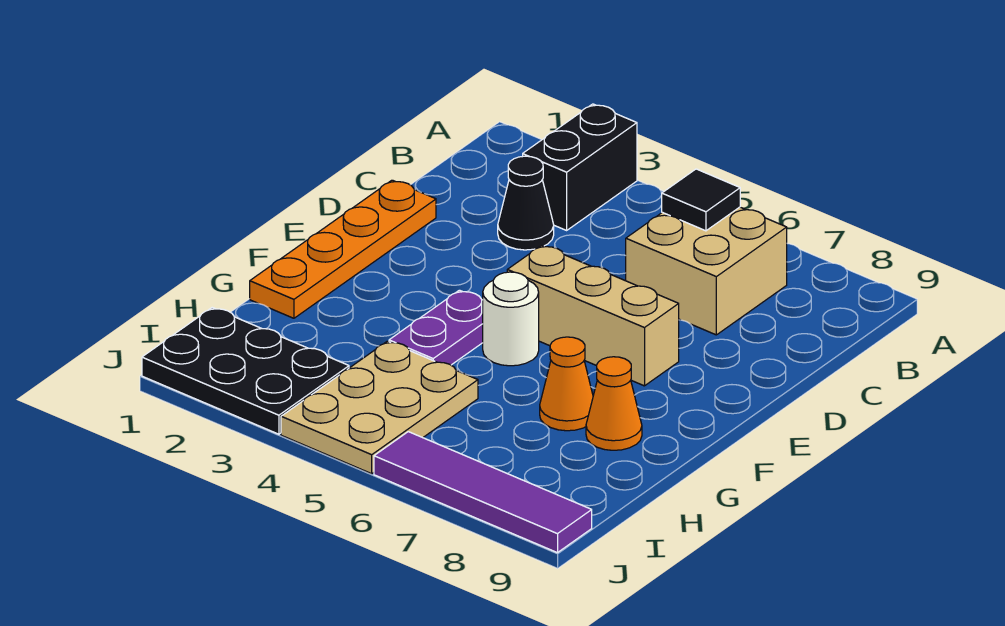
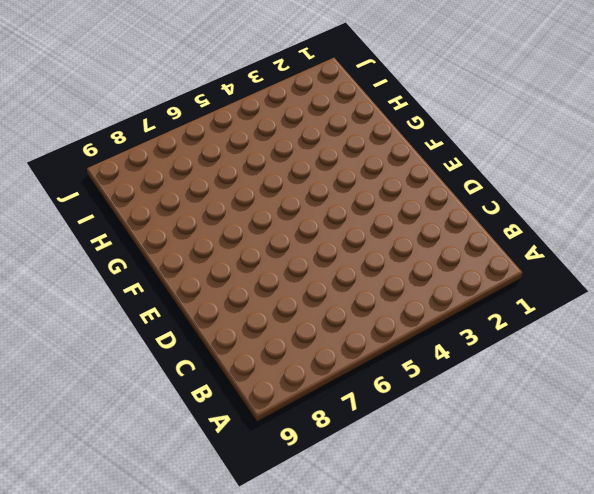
none -> black 1x2 brick [523,104,637,230]
none -> tan 2x2 brick [626,207,787,335]
none -> black 1x1 cone [498,156,554,250]

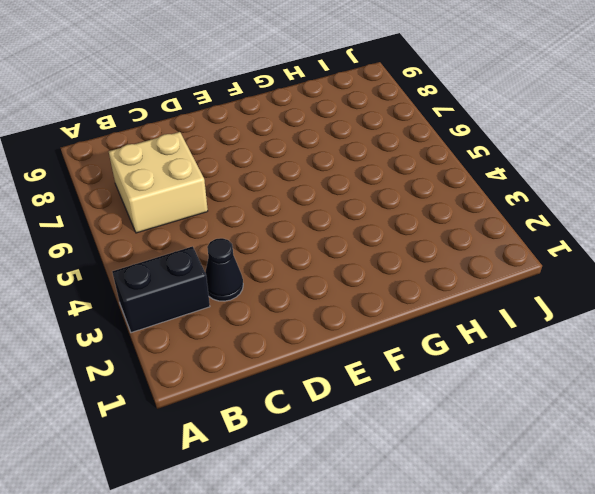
none -> orange 1x4 plate [250,180,436,318]
none -> tan 1x3 brick [507,245,679,386]
none -> purple 1x2 plate [389,290,483,365]

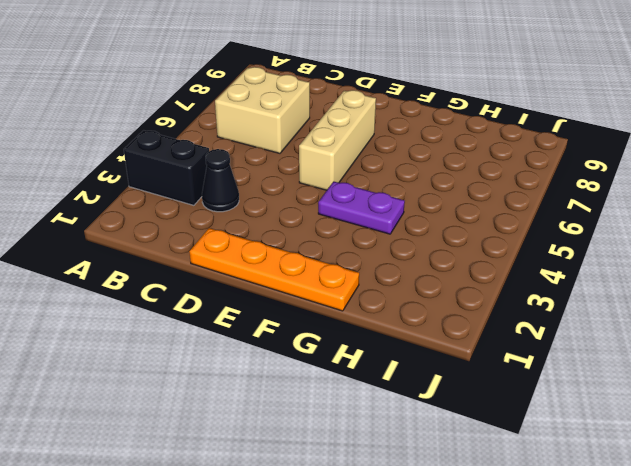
none -> white 1x1 round brick [483,272,539,366]
none -> orange 1x1 cone [540,337,593,431]
none -> orange 1x1 cone [586,357,642,450]

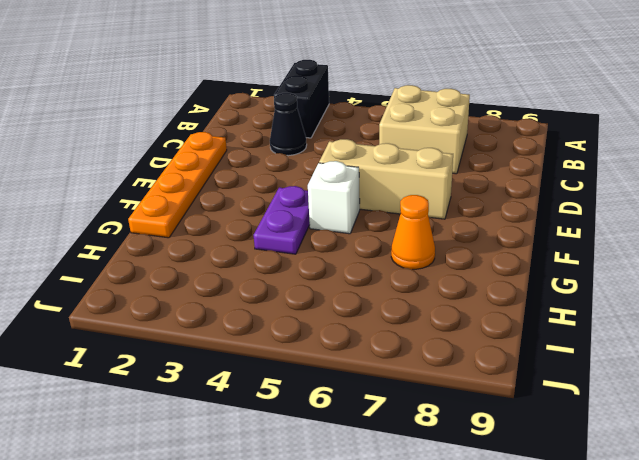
white 1x1 brick [308,161,360,234] -> white 1x1 round brick [483,272,539,366]
none -> orange 1x1 cone [586,357,642,450]
none -> tan 2x3 plate [281,341,478,474]
none -> black 2x3 plate [142,308,349,434]

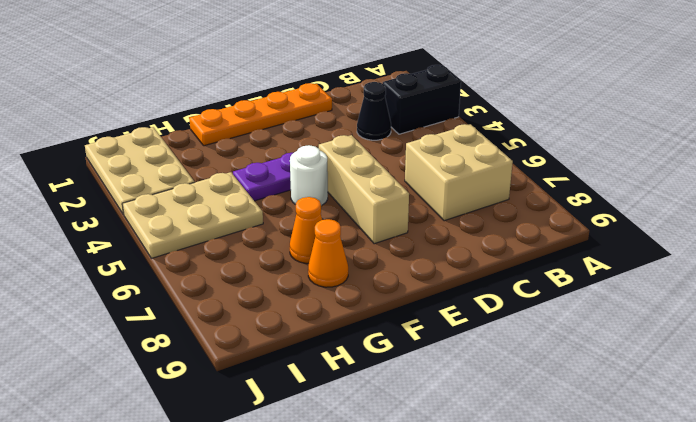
tan 2x3 plate [85,127,194,215] -> black 2x3 plate [142,308,349,434]
none -> purple 1x4 tile [374,432,592,553]
none -> black 1x1 tile [662,169,740,231]

